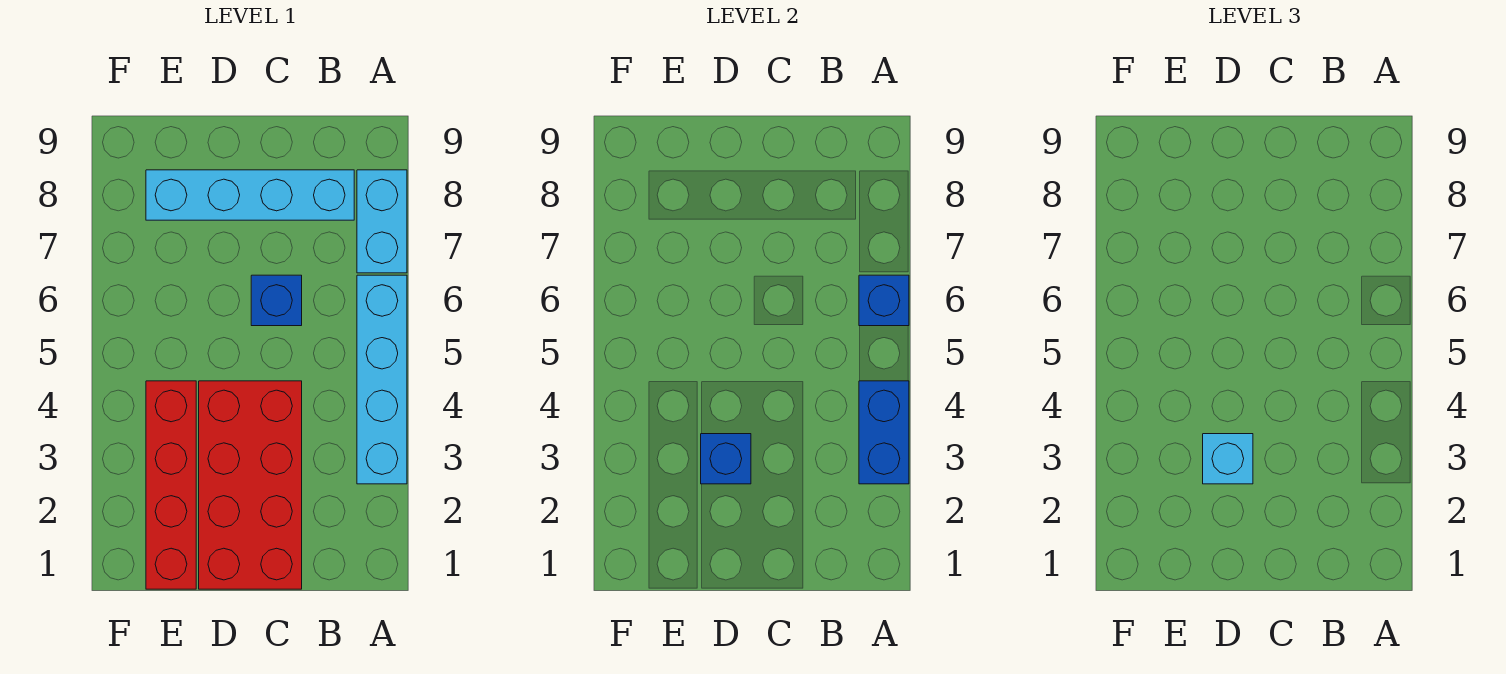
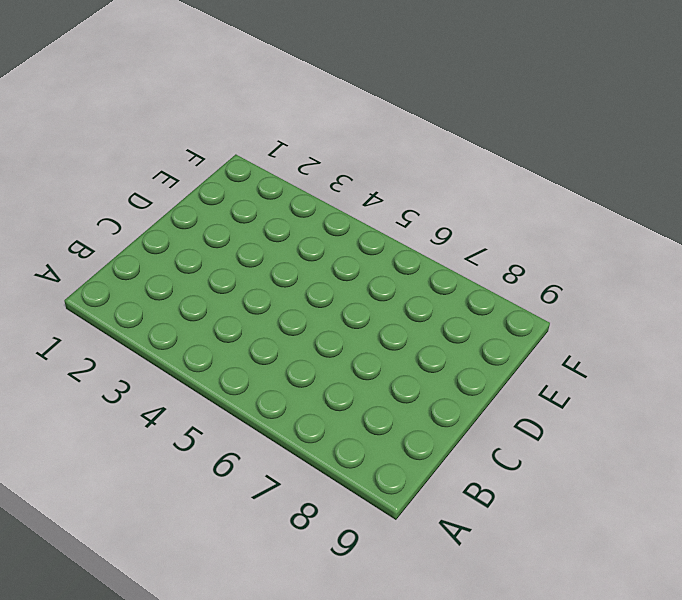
none -> cyan 1x4 brick [357,275,407,484]
none -> cyan 1x2 brick [357,170,407,273]

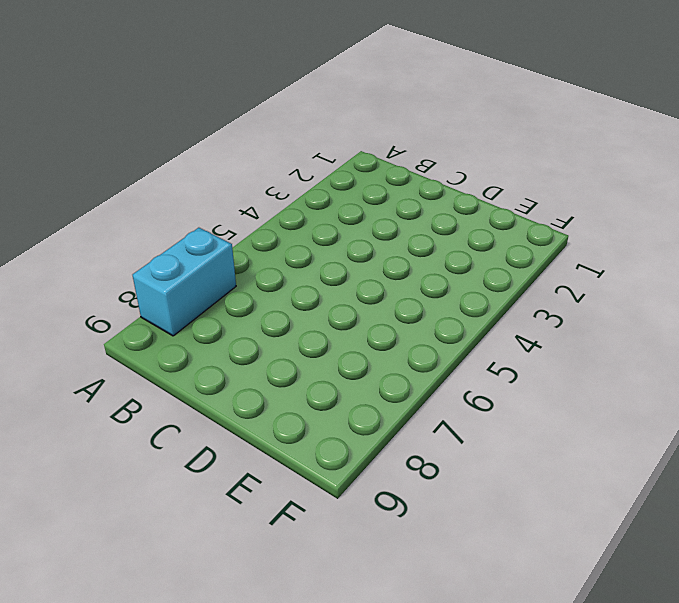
none -> cyan 1x4 brick [357,275,407,484]
none -> cyan 1x4 brick [146,170,354,220]

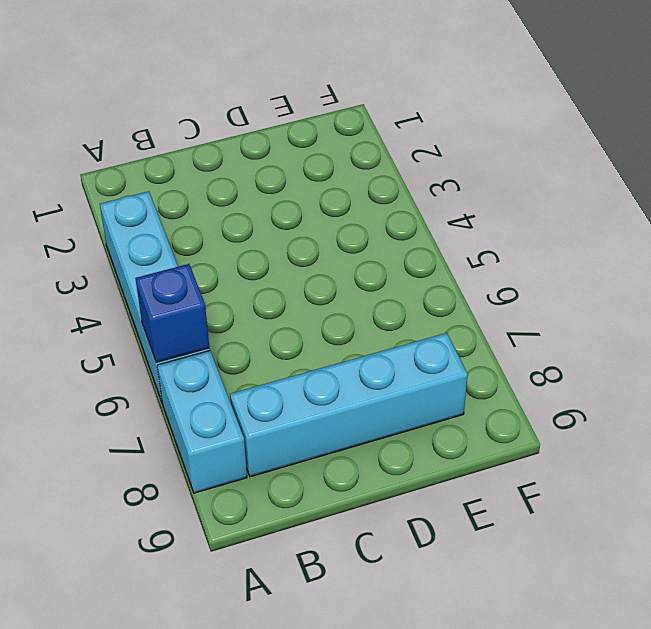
none -> red 2x4 brick [199,381,302,589]
none -> blue 1x1 brick [251,275,302,326]

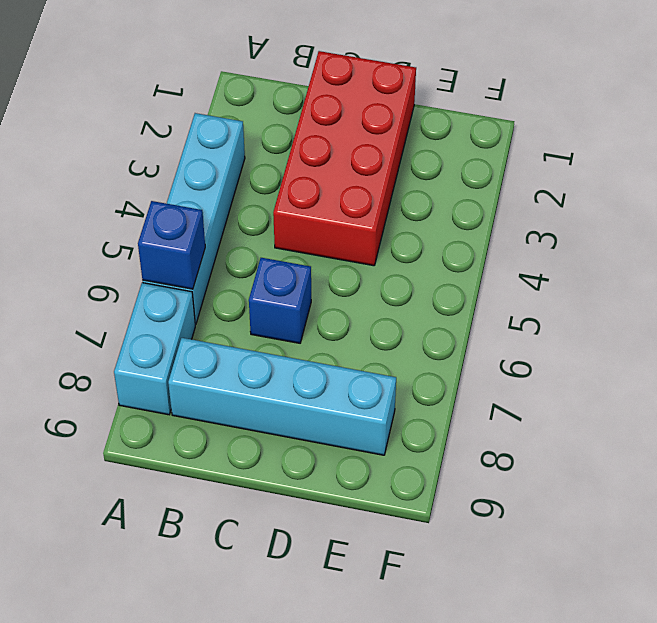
none -> red 1x4 brick [146,381,196,589]
none -> blue 1x2 brick [859,381,909,484]

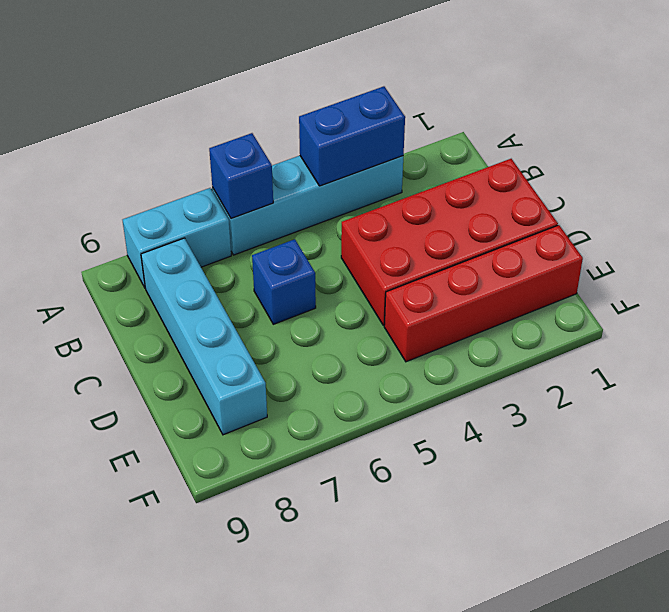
none -> blue 1x1 brick [701,434,751,484]
none -> cyan 1x1 brick [1203,434,1253,484]

